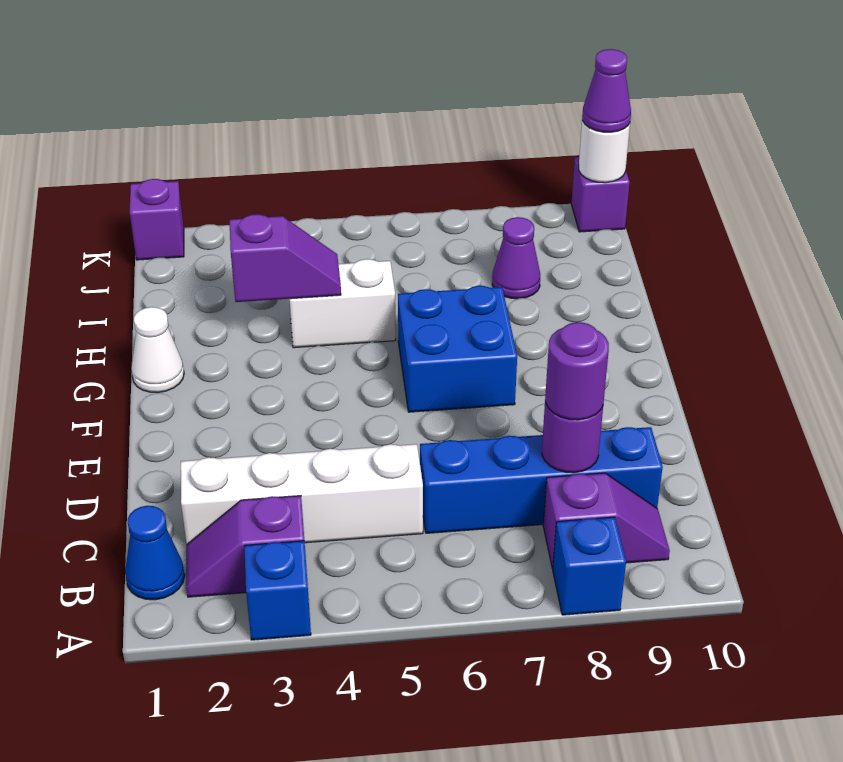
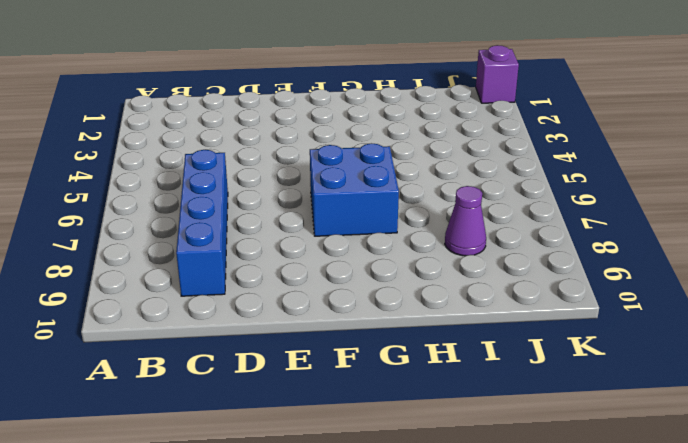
none -> blue 1x1 brick [244,541,311,640]
none -> blue 1x1 brick [553,517,626,615]
none -> blue 1x1 cone [125,506,185,600]

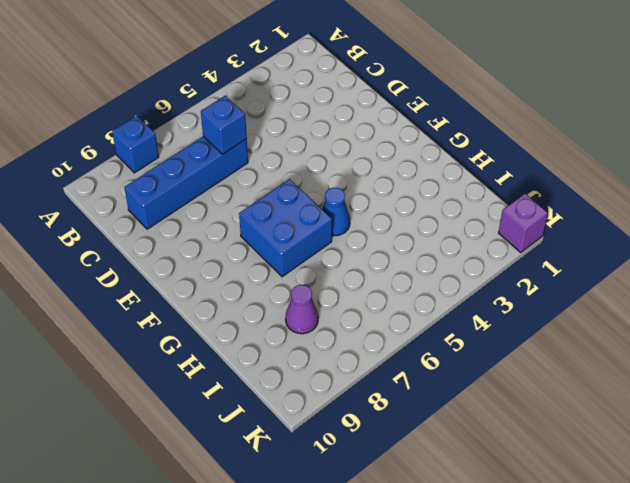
blue 1x1 brick [201,95,247,154] -> blue 1x1 brick moved to [244,541,311,640]
blue 1x1 cone [322,188,350,236] -> blue 1x1 cone moved to [125,506,185,600]
none -> purple 1x2 slope [186,496,304,597]
none -> purple 1x2 slope [543,473,670,568]
none -> white 1x4 brick [181,444,423,544]

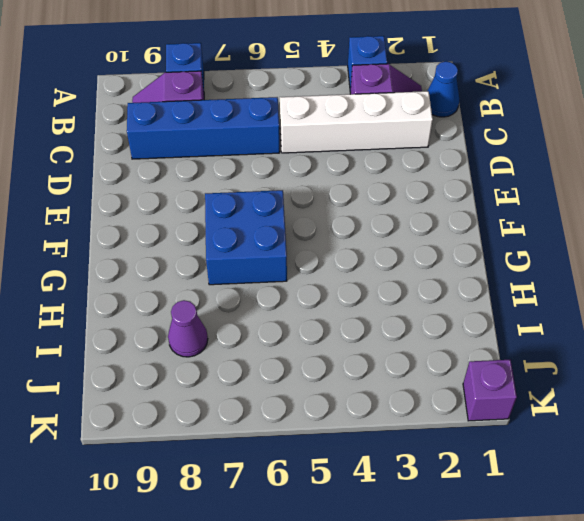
none -> white 1x1 cone [132,307,184,393]
none -> white 1x2 brick [290,259,396,348]
none -> purple 1x1 brick [571,157,630,232]

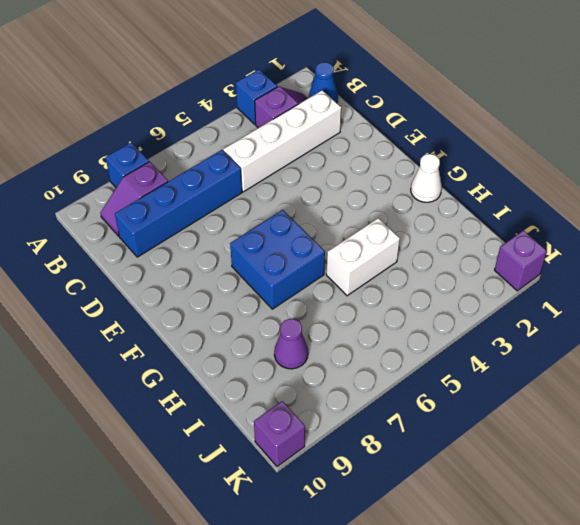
none -> purple 1x1 round brick [542,402,603,473]
none -> purple 1x2 slope [229,214,341,302]
none -> white 1x1 round brick [579,120,630,183]

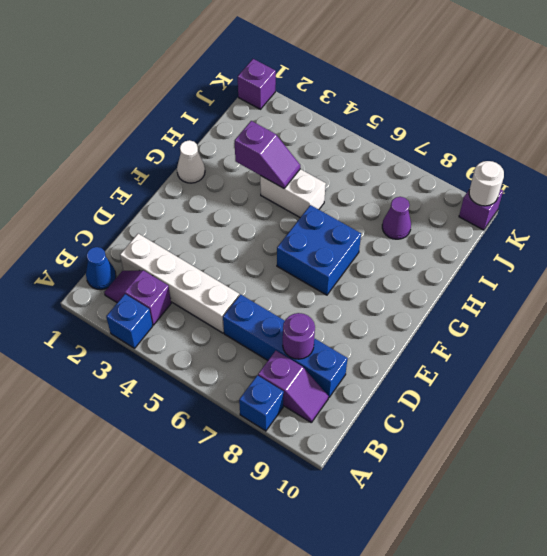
none -> purple 1x1 round brick [545,322,609,420]
none -> purple 1x1 cone [582,49,631,132]

